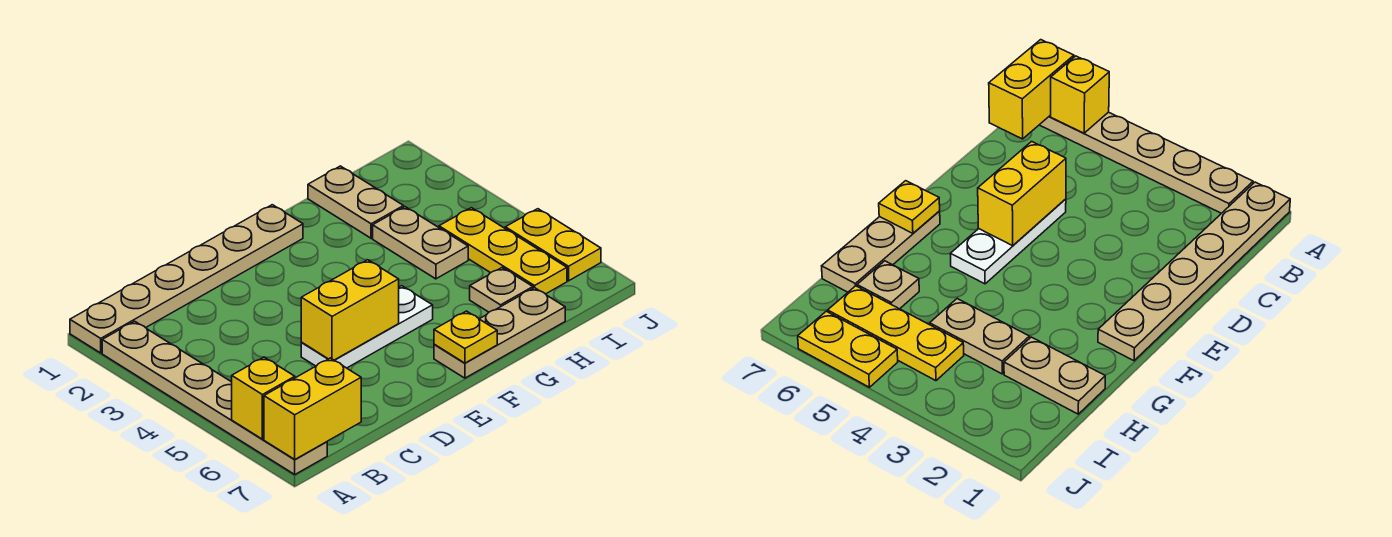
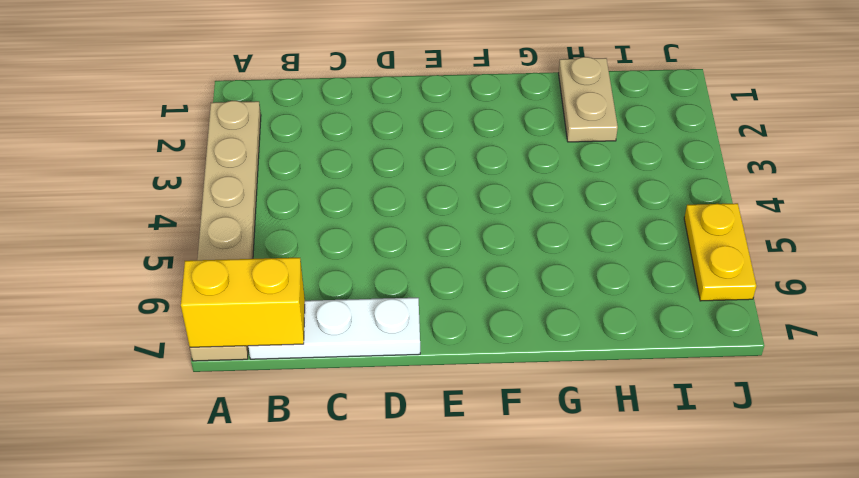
white 1x3 plate [248,298,420,359] -> white 1x3 plate moved to [301,286,433,368]
none -> tan 1x6 plate [70,205,303,353]
none -> tan 1x3 plate [434,288,565,378]
none -> tan 1x2 plate [373,207,468,279]

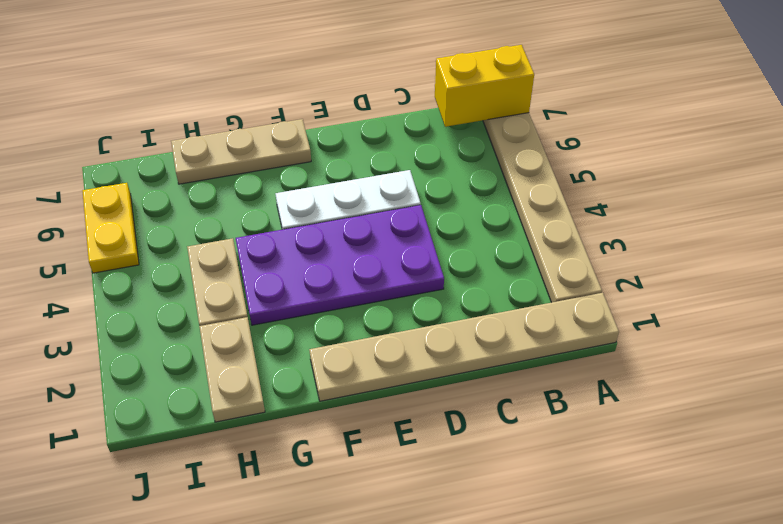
purple 2x4 plate [236,205,444,325] -> none
none -> tan 1x1 plate [470,268,533,312]
none -> yellow 1x3 plate [439,208,567,294]
none -> yellow 1x1 brick [232,357,295,439]

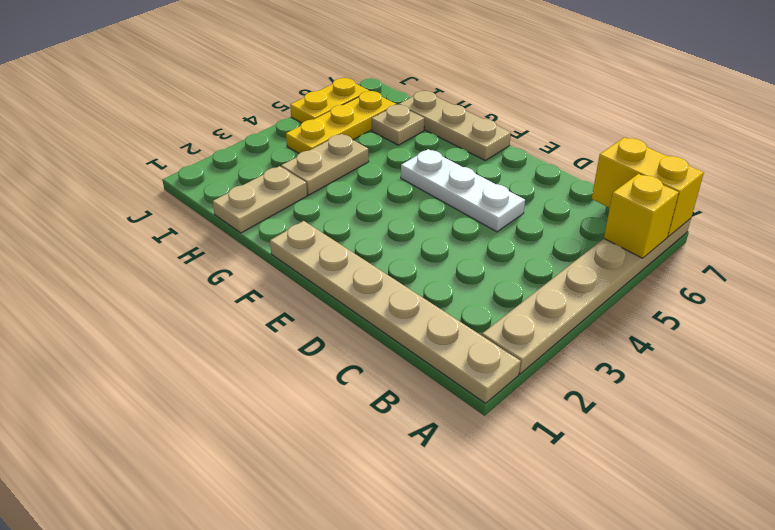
none -> yellow 1x2 brick [301,260,399,360]
none -> yellow 1x1 plate [434,311,497,363]

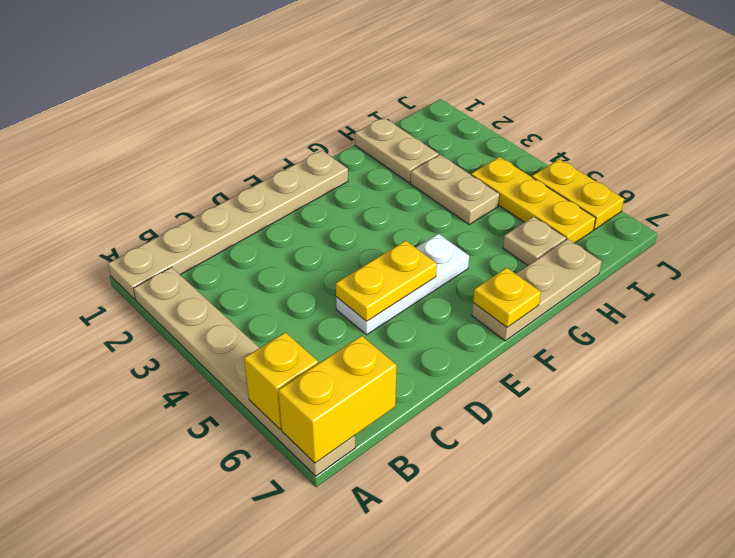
yellow 1x2 plate [336,241,437,321] -> yellow 1x2 brick [301,260,399,360]

